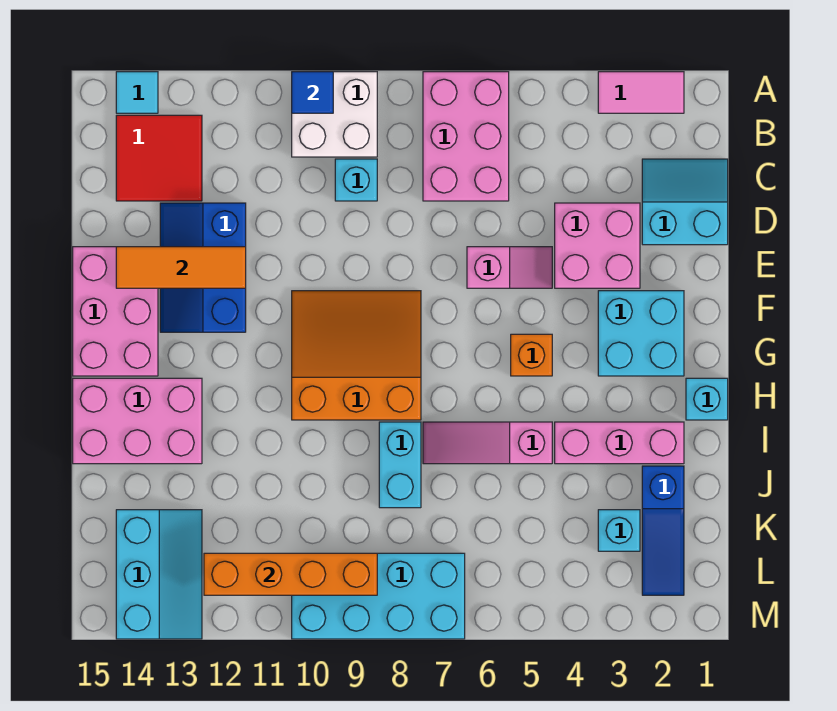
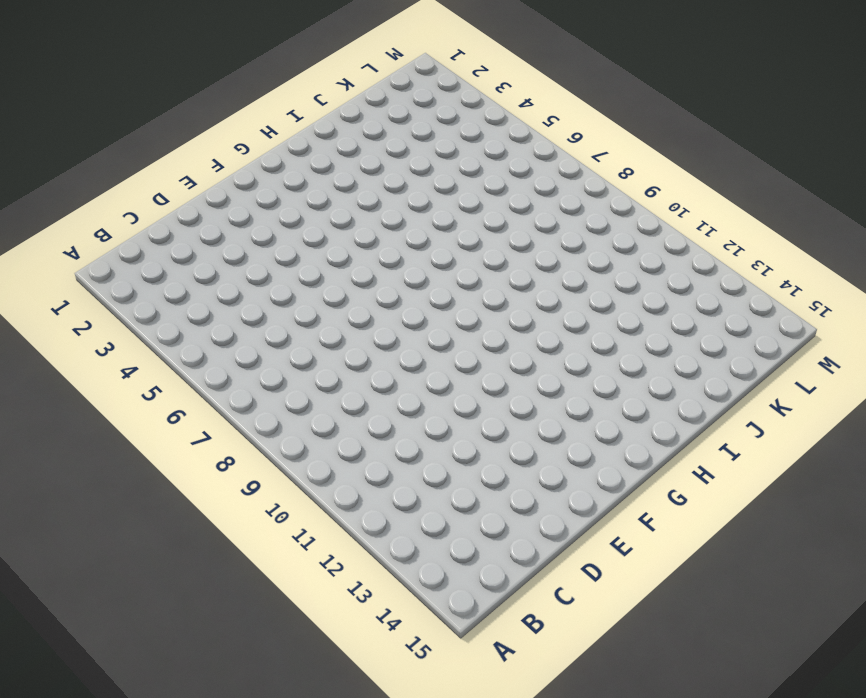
none -> pink 1x2 tile [598,72,684,113]
none -> pink 2x3 brick [423,72,509,201]
none -> white 2x2 brick [292,72,377,157]

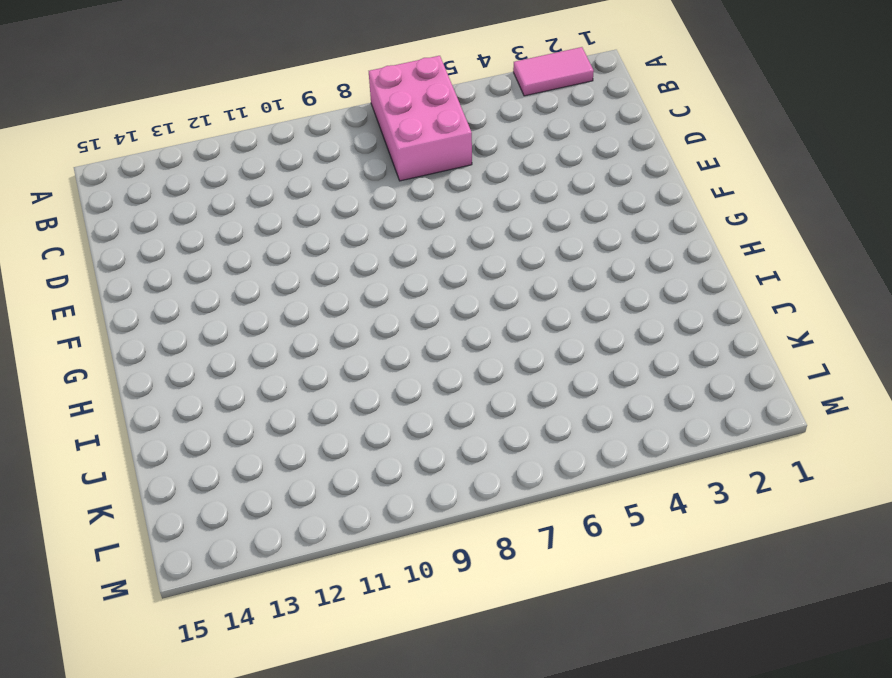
none -> white 2x2 brick [292,72,377,157]
none -> cyan 1x1 tile [116,72,158,113]
none -> red 2x2 tile [116,115,202,201]

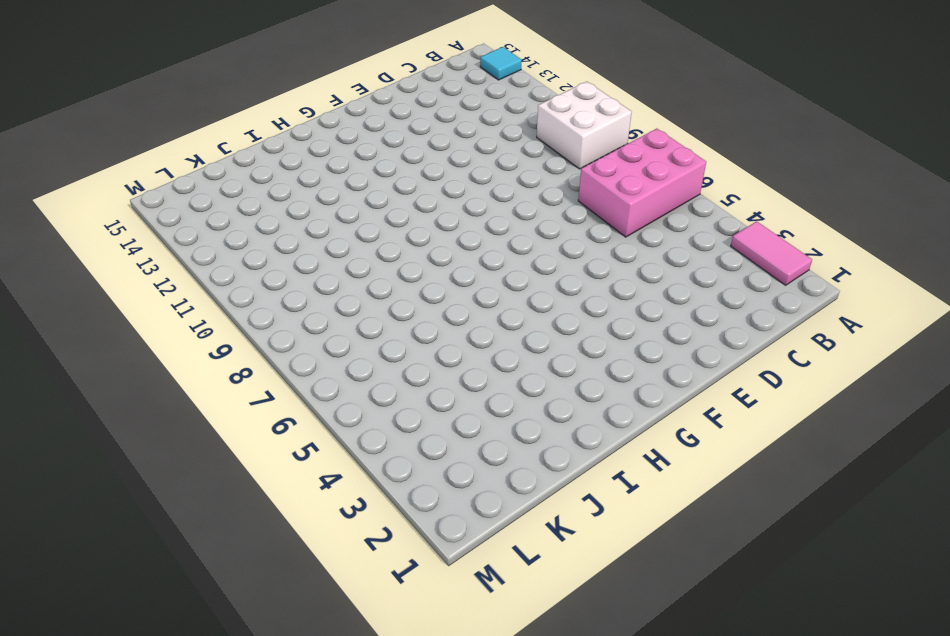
none -> red 2x2 tile [116,115,202,201]
none -> cyan 2x2 slope [642,159,728,245]
none -> cyan 1x1 brick [335,159,377,201]

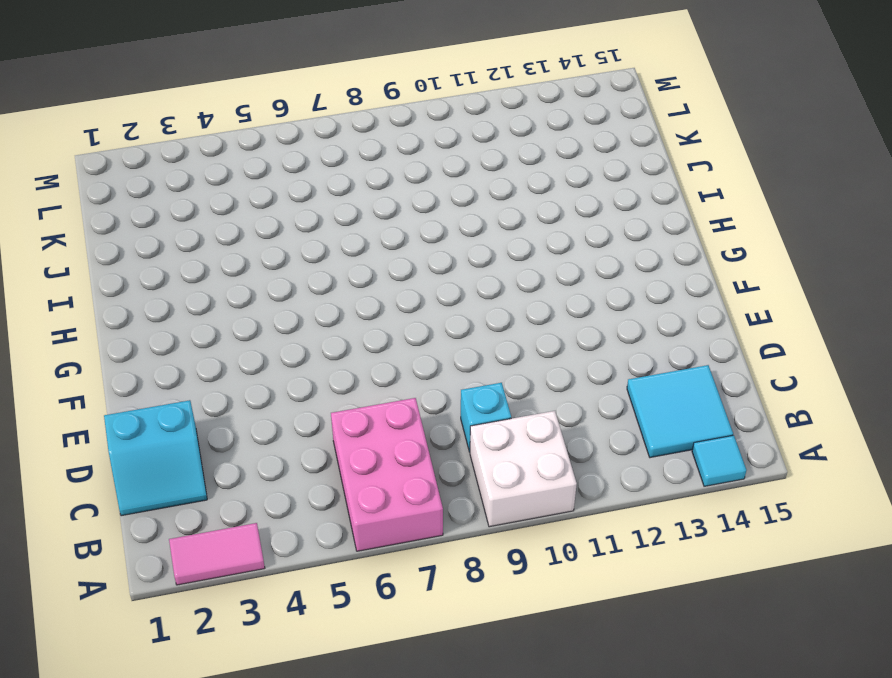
cyan 2x2 tile [627,365,733,458] -> red 2x2 tile [116,115,202,201]
none -> pink 2x2 brick [555,203,640,288]
none -> blue 2x3 slope [160,203,246,332]
none -> pink 1x2 slope [467,247,552,288]

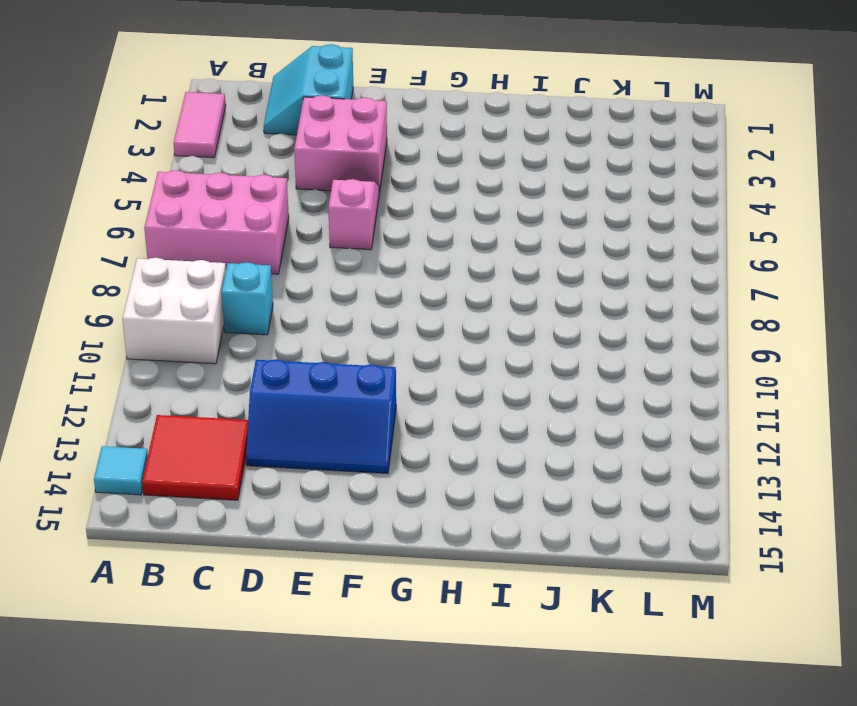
none -> pink 2x3 brick [73,247,158,376]
none -> cyan 2x2 brick [598,291,684,376]
none -> orange 3x3 slope [292,291,421,420]

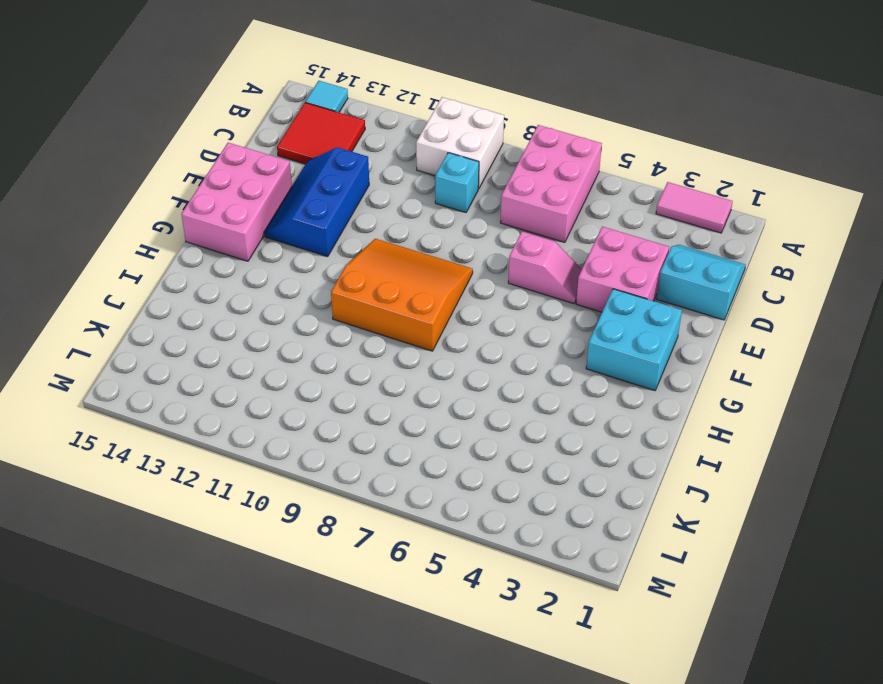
none -> orange 1x1 brick [511,334,552,376]
none -> cyan 1x1 brick [686,378,728,420]
none -> pink 2x3 brick [73,378,202,464]

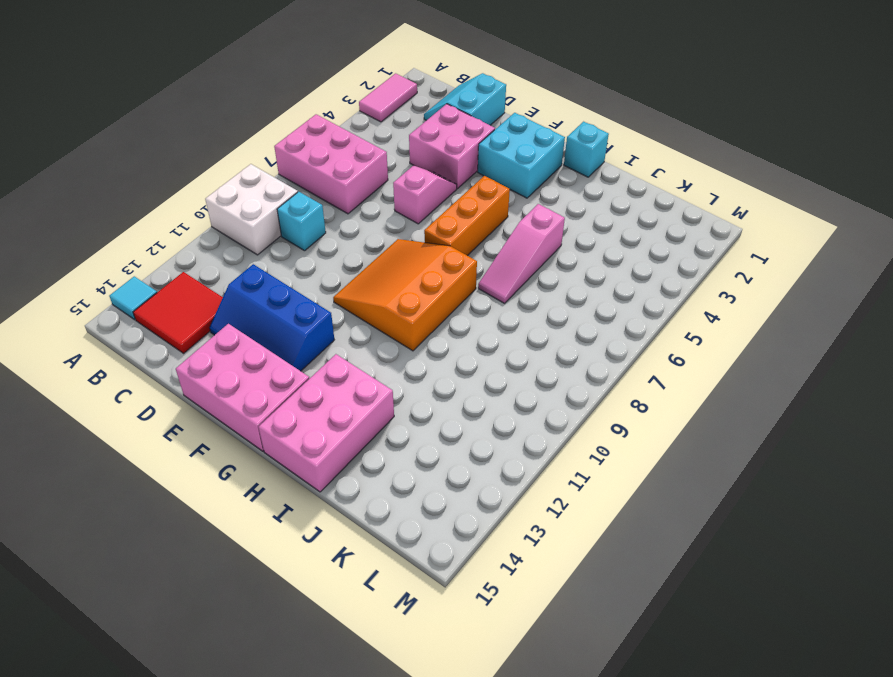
orange 1x3 brick [424,176,510,256] -> orange 1x1 brick [511,334,552,376]
none -> pink 1x3 brick [555,422,684,464]
none -> cyan 1x2 brick [379,422,421,508]
none -> blue 1x3 slope [642,466,684,595]

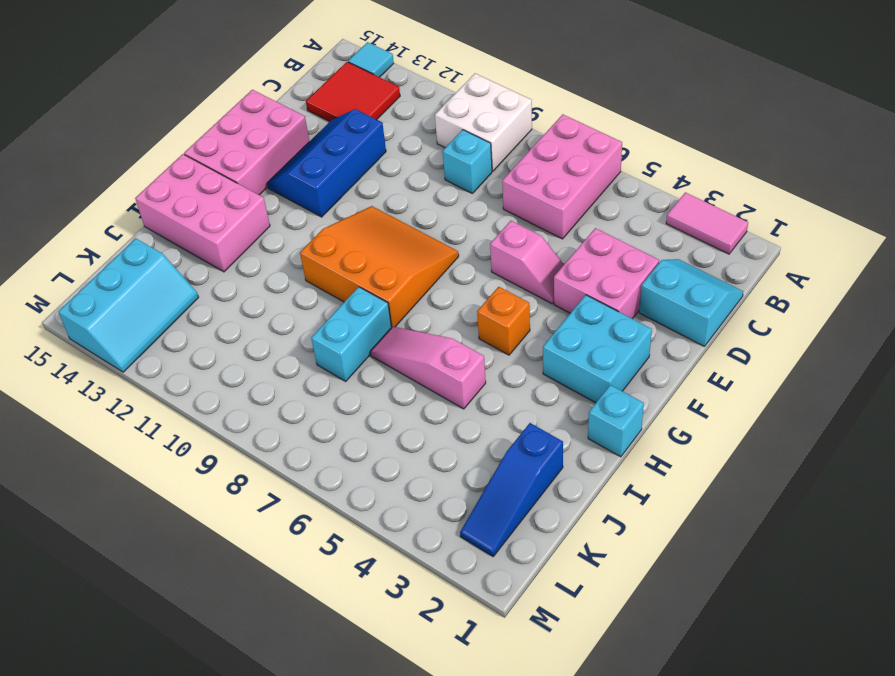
none -> pink 1x3 brick [555,422,684,464]
none -> cyan 1x1 brick [598,510,640,551]
none -> cyan 2x4 brick [292,553,465,639]

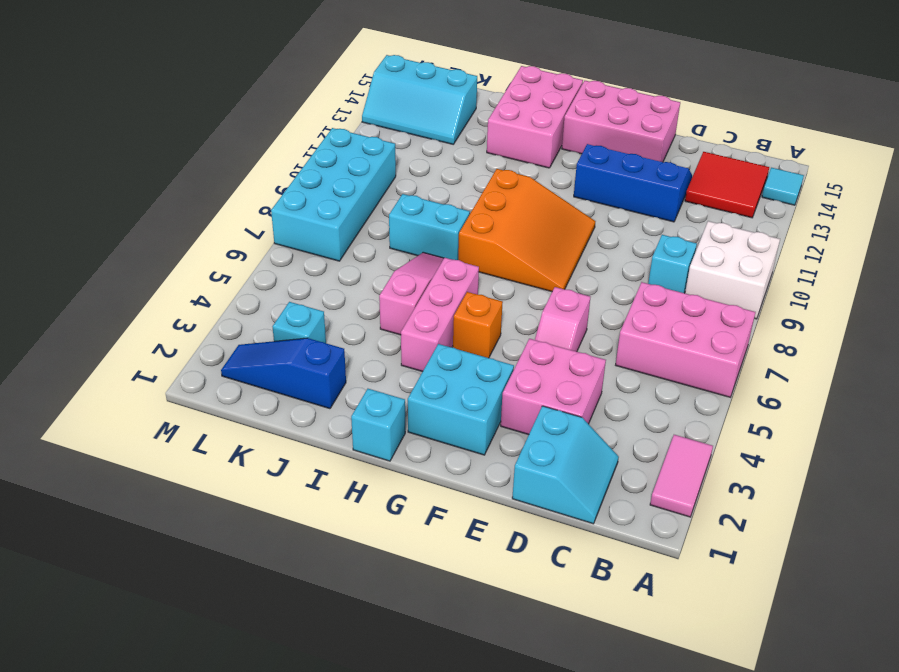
pink 1x3 brick [401,258,479,372] -> pink 1x3 brick moved to [555,422,684,464]
none -> blue 1x1 tile [292,72,333,113]
none -> orange 1x3 tile [116,247,246,288]
none -> orange 1x4 brick [204,553,377,595]

